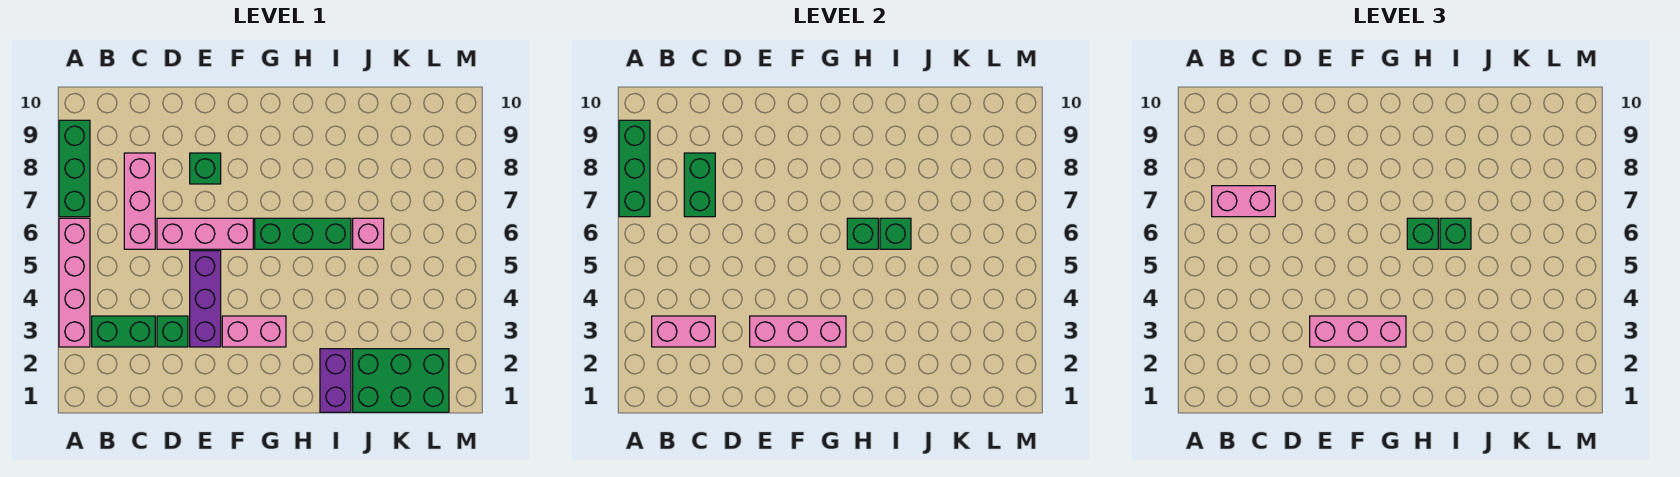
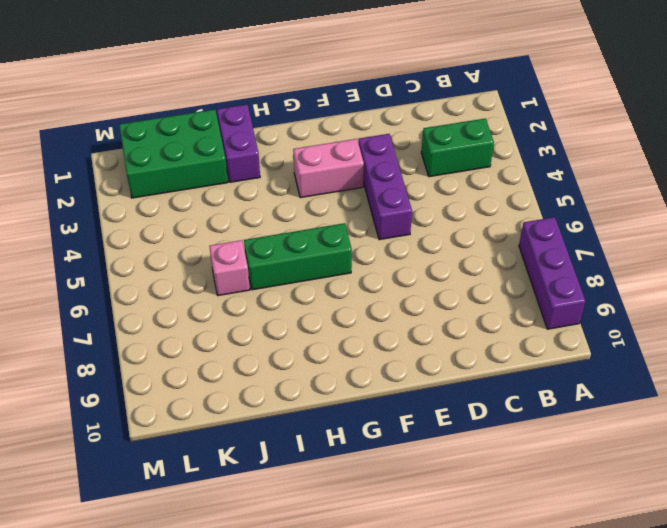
purple 1x3 brick [519,217,586,329] -> green 1x3 brick [59,120,90,217]
none -> pink 1x4 brick [59,218,90,347]
none -> pink 1x3 brick [124,153,155,249]
none -> green 1x1 brick [157,316,188,347]

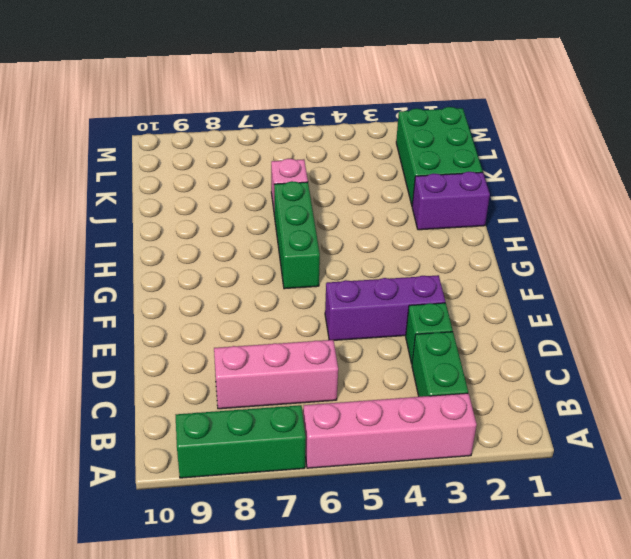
none -> pink 1x3 brick [157,218,253,249]
none -> green 1x1 brick [190,153,221,184]
none -> pink 1x2 brick [222,316,286,347]

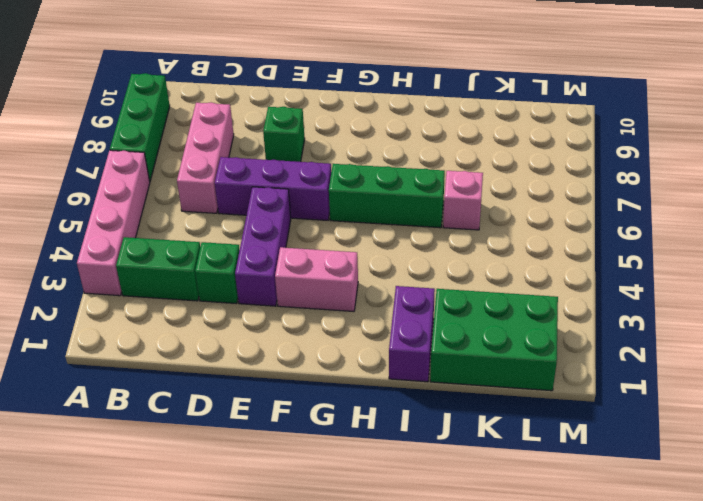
purple 1x3 brick [215,157,331,220] -> pink 1x3 brick [157,218,253,249]
none -> green 1x3 brick [619,120,650,217]
none -> pink 1x2 brick [652,316,715,347]
none -> green 1x2 brick [684,153,715,217]

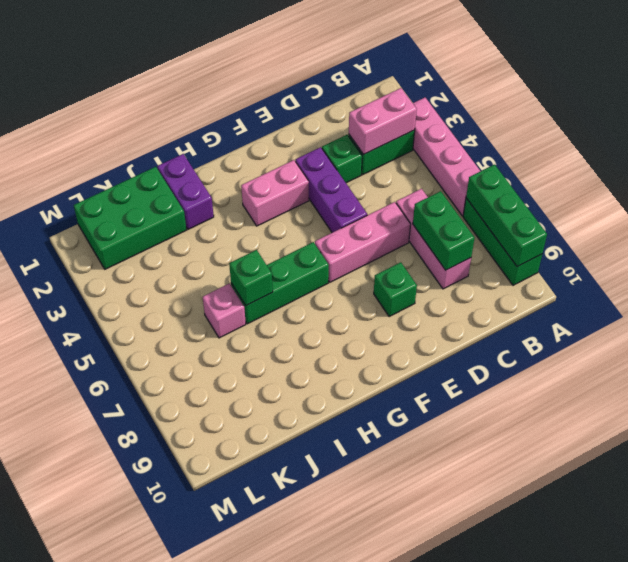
none -> pink 1x3 brick [750,316,846,347]
none -> green 1x1 brick [847,218,878,249]
none -> pink 1x2 brick [1212,186,1275,217]

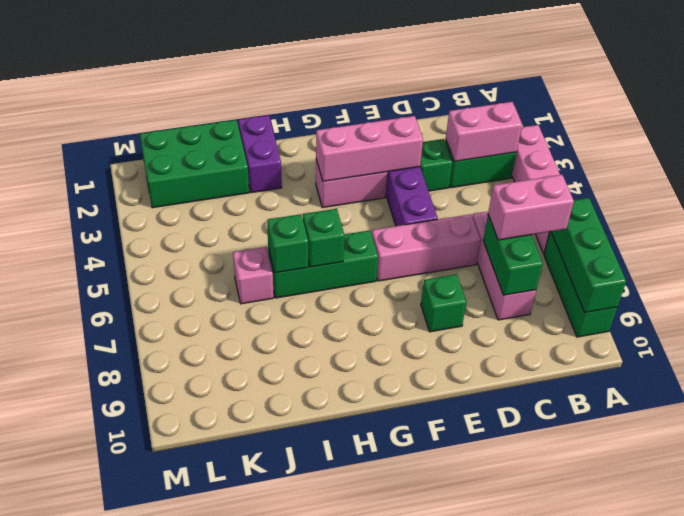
none -> pink 1x3 brick [1310,316,1406,347]
none -> green 1x1 brick [1407,218,1438,249]
none -> green 1x1 brick [1440,218,1471,249]

